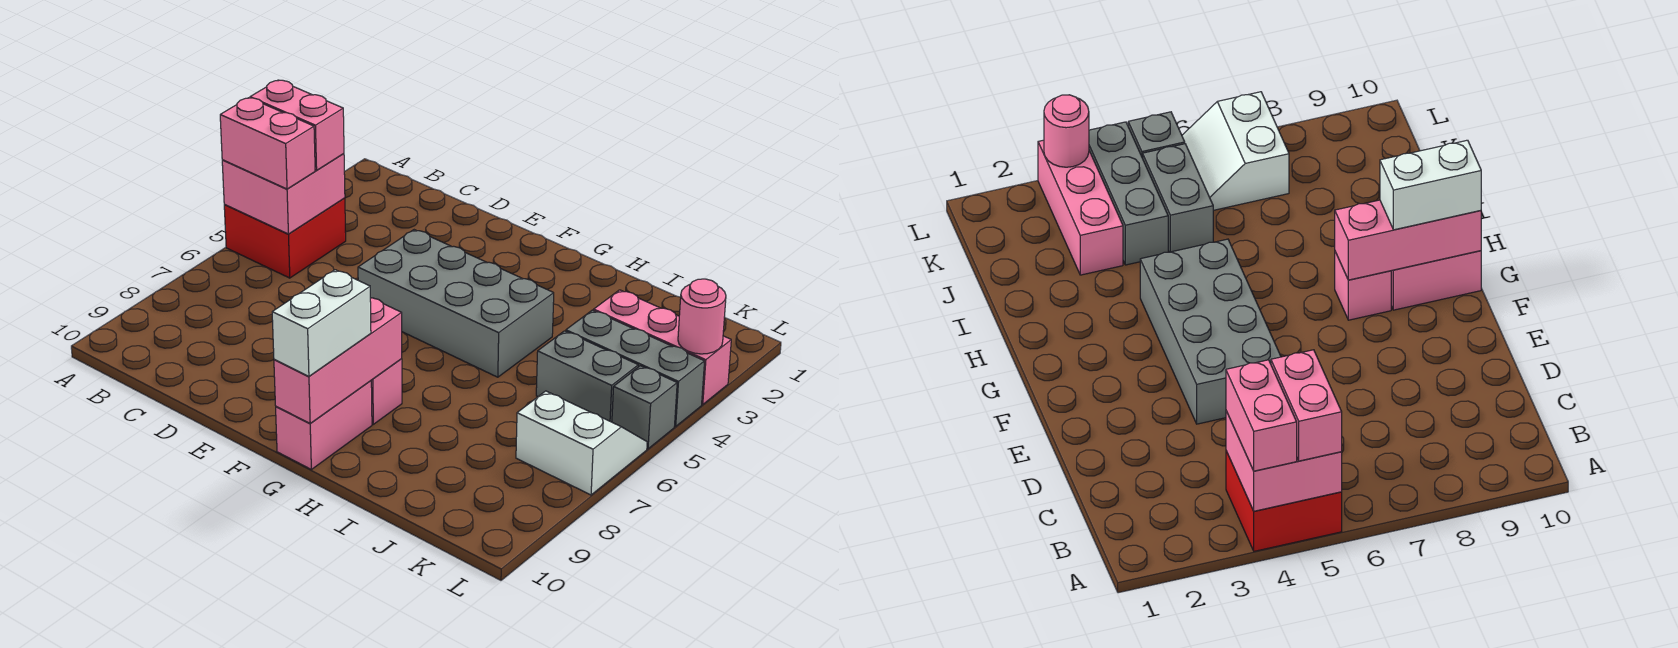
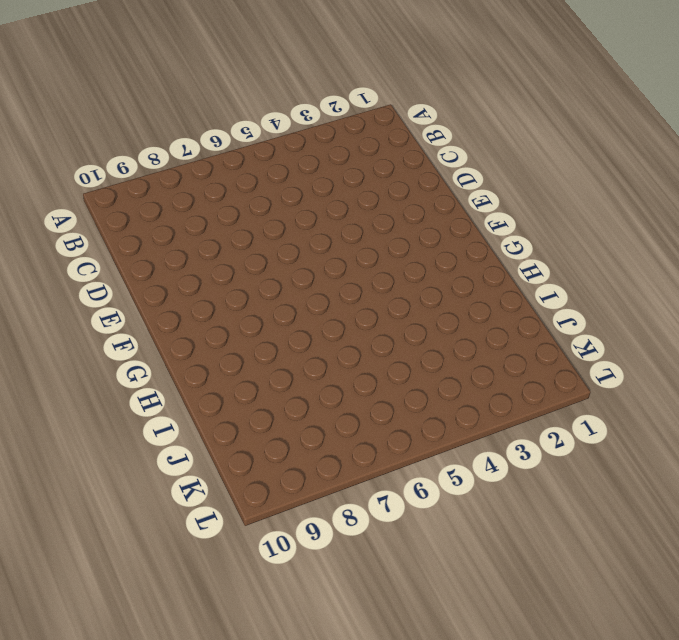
none -> red 2x2 brick [224,198,346,278]
none -> grey 2x4 brick [358,230,554,377]
none -> pink 1x1 brick [371,359,402,424]

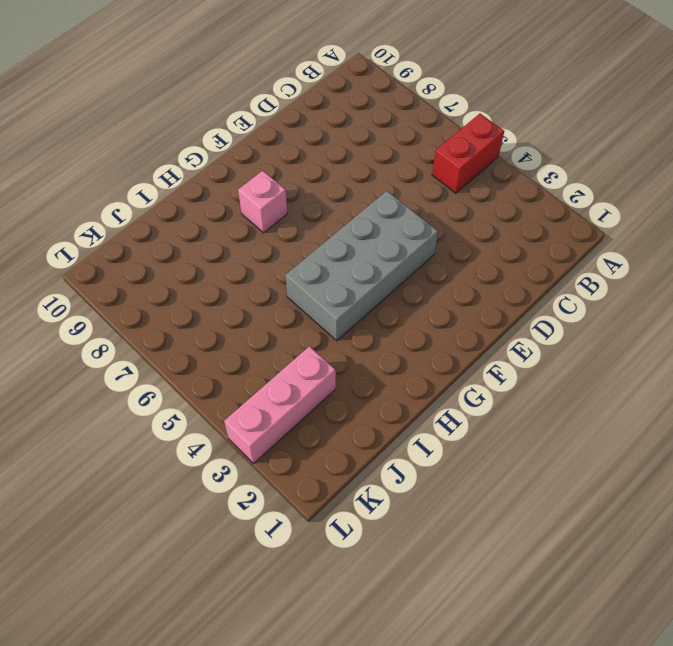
red 1x2 brick [432,114,504,193] -> red 2x2 brick [224,198,346,278]
none -> pink 1x2 brick [276,381,372,469]
none -> grey 1x3 brick [566,310,705,426]
none -> grey 1x2 brick [536,331,638,422]

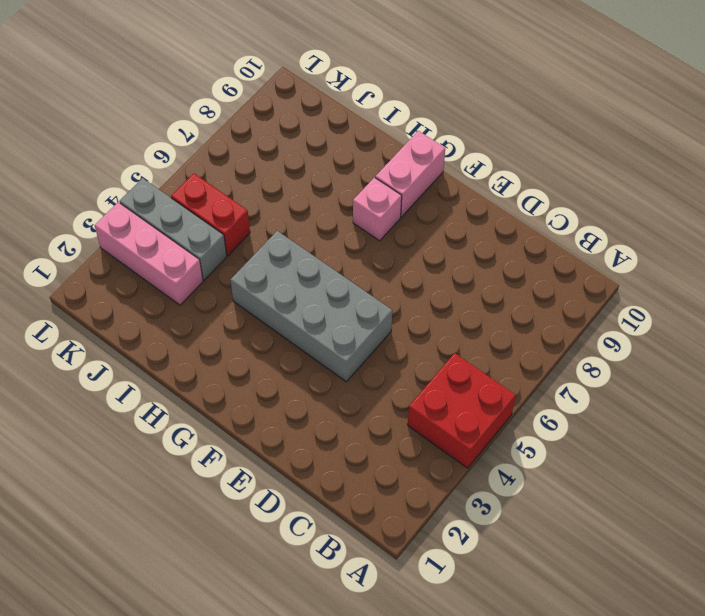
red 1x2 brick [171,173,250,256] -> grey 1x2 brick [536,331,638,422]
none -> white 2x2 slope [516,391,647,495]
none -> grey 1x1 brick [612,366,677,449]
none -> pink 2x2 brick [222,154,345,234]

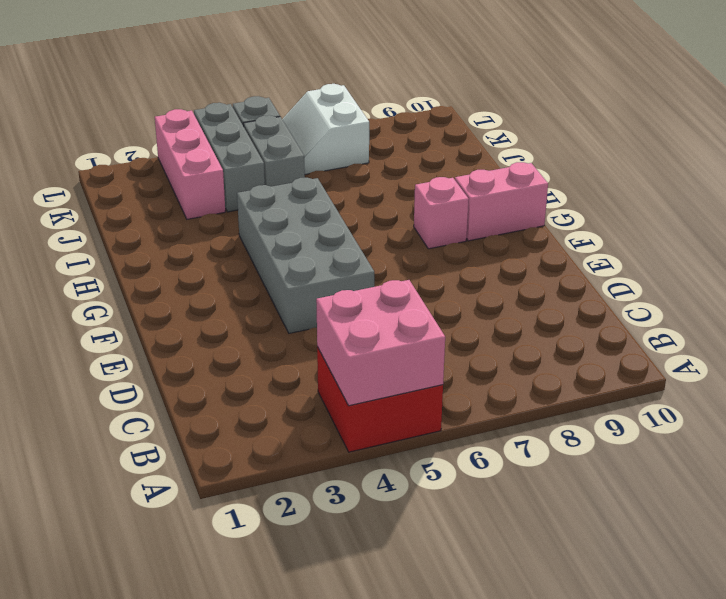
none -> pink 1x3 brick [274,298,402,423]
none -> pink 1x1 round brick [678,279,726,354]
none -> pink 1x2 brick [250,80,344,170]

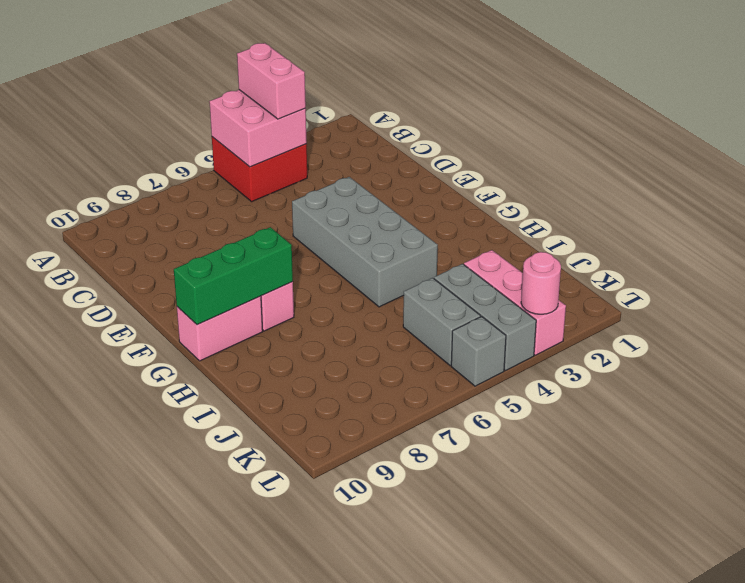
green 1x3 brick [174,227,293,325] -> pink 1x3 brick [274,298,402,423]
none -> white 2x2 slope [516,391,647,495]
none -> pink 1x2 brick [220,98,315,189]
none -> white 1x2 brick [272,270,371,376]

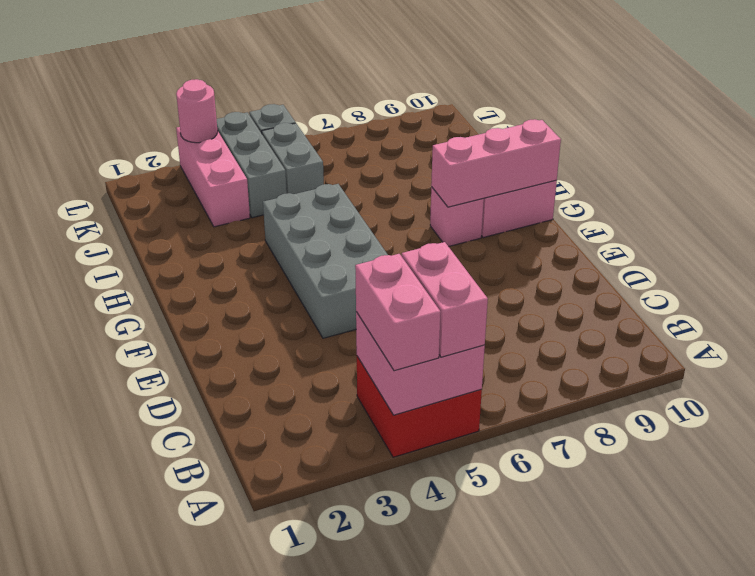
none -> white 2x2 slope [516,391,647,495]
none -> white 1x2 brick [272,270,371,376]

